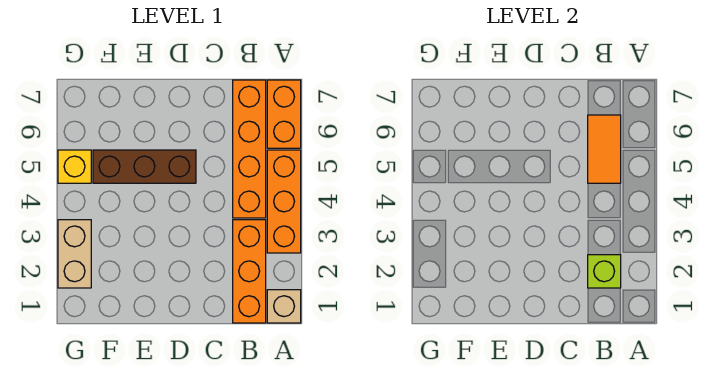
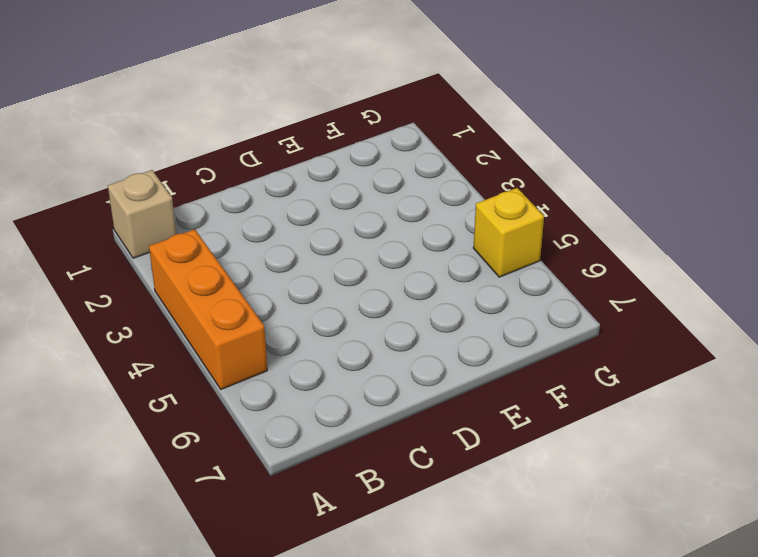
none -> orange 1x2 brick [267,80,301,148]
none -> orange 1x3 brick [233,220,266,323]

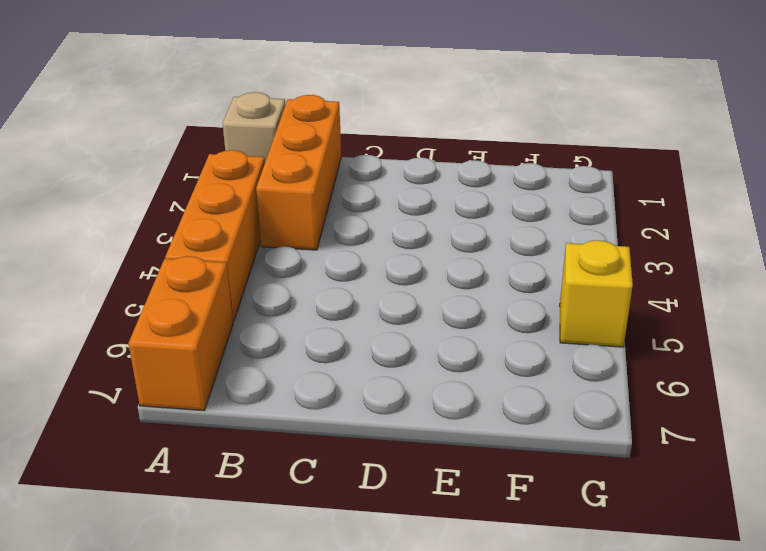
none -> orange 1x4 brick [233,80,266,218]
none -> brown 1x3 brick [93,150,196,183]

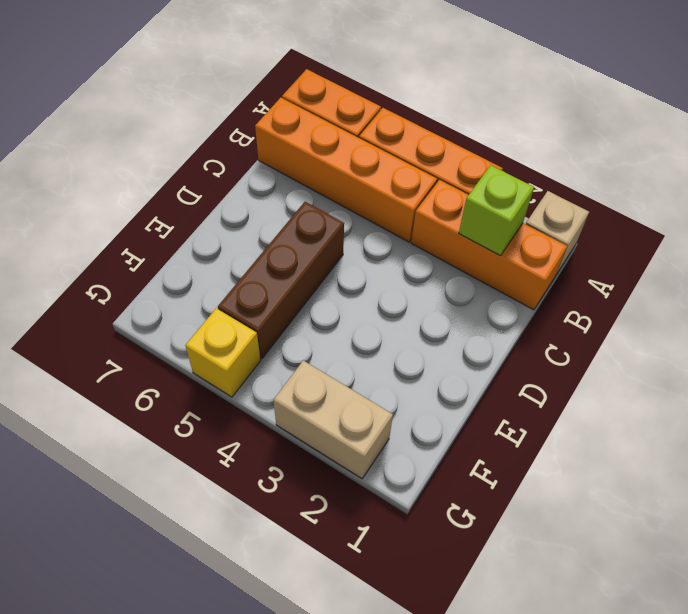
none -> orange 1x2 tile [588,115,621,183]

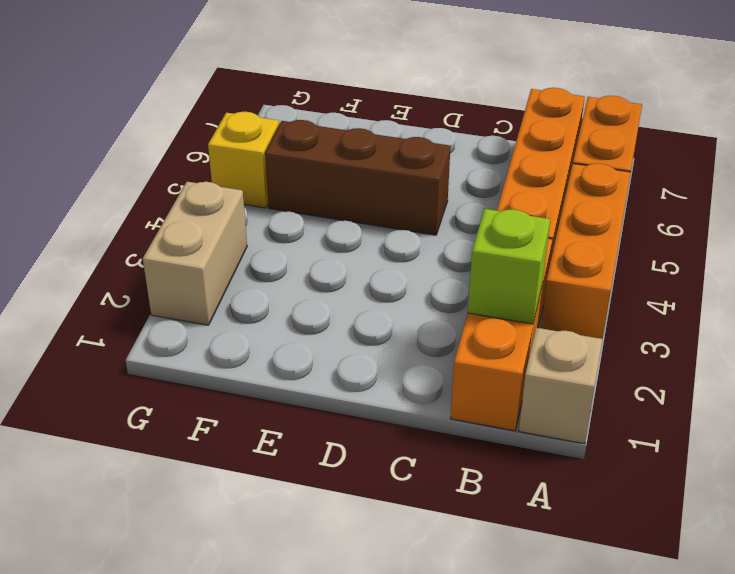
none -> orange 1x2 tile [588,115,621,183]

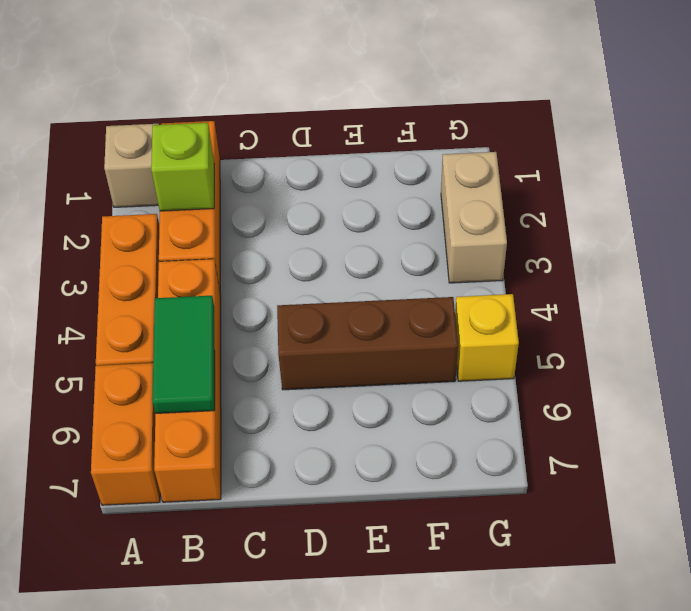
green 1x2 tile [152,296,215,413] -> orange 1x2 tile [588,115,621,183]

